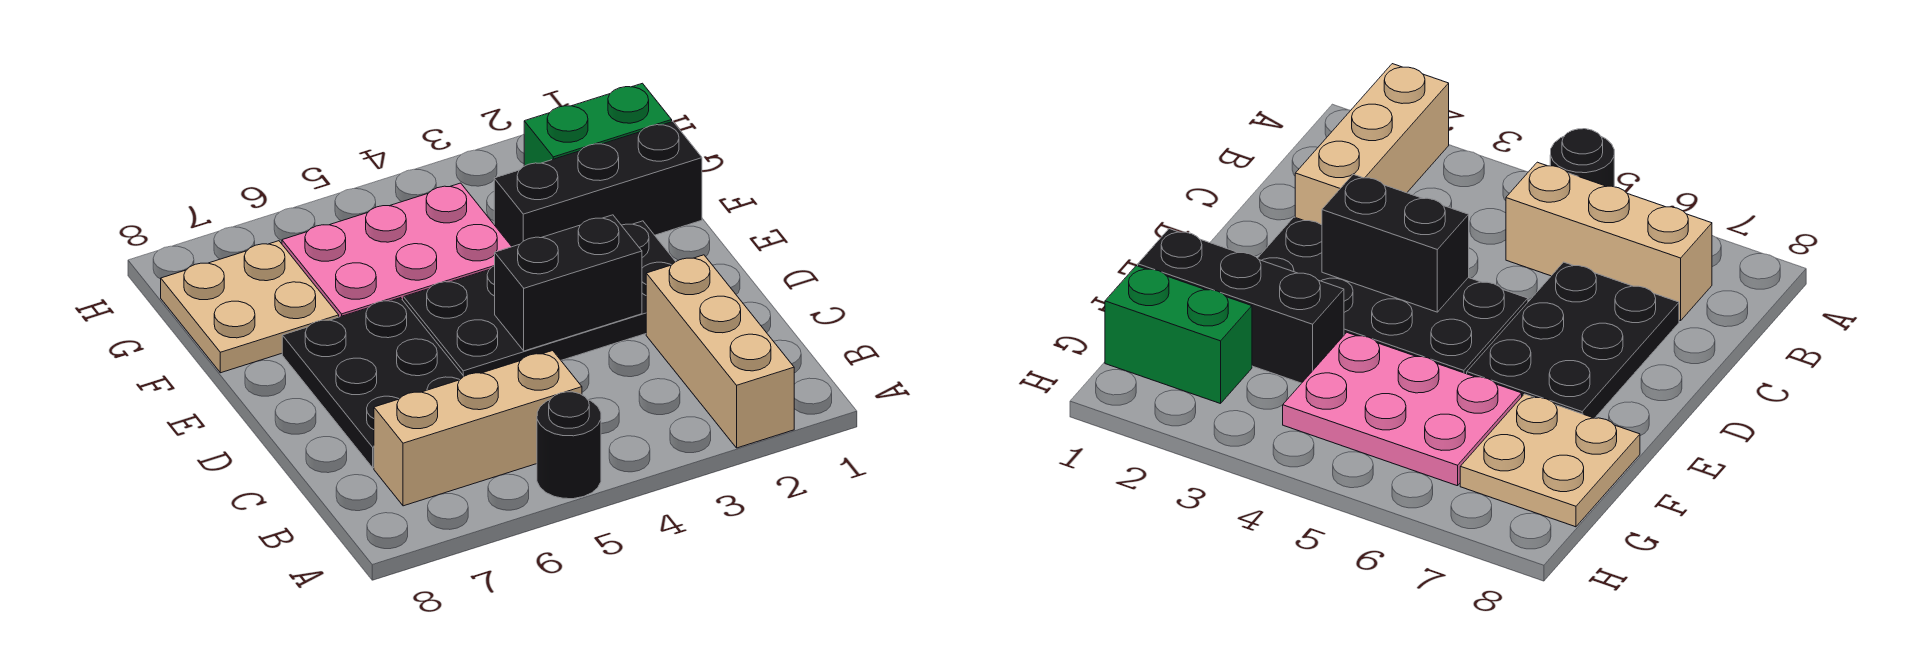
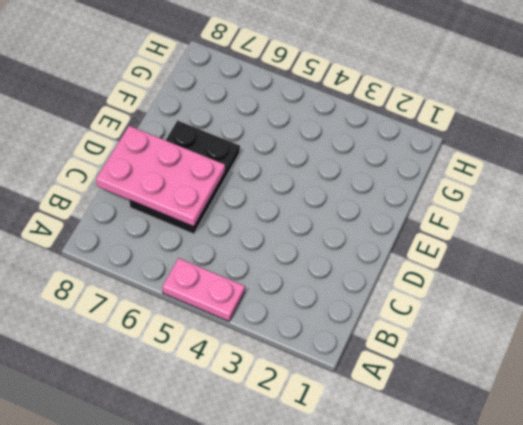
pink 1x2 plate [162,258,245,321] -> black 1x1 round brick [537,392,601,499]
pink 2x3 plate [96,126,225,227] -> pink 2x3 plate moved to [282,183,512,317]
none -> tan 1x3 brick [646,255,794,448]
none -> tan 1x3 brick [374,351,582,506]

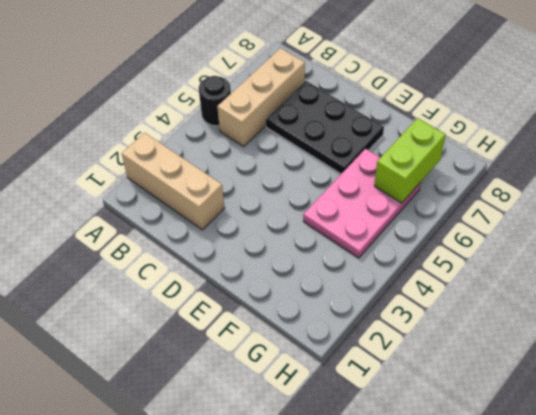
lime 1x2 brick [374,118,446,203] -> none
none -> black 2x4 plate [404,221,676,376]
none -> black 1x3 brick [494,122,702,247]

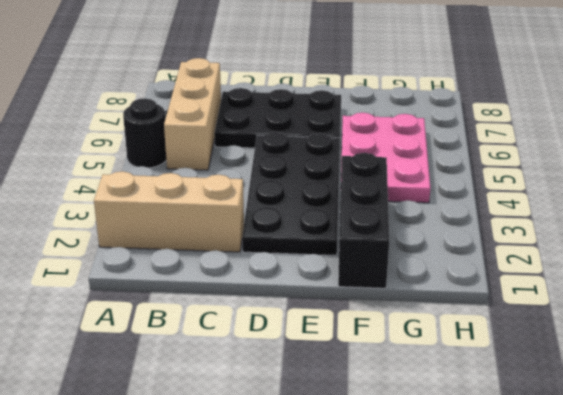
none -> tan 2x2 plate [161,241,339,373]
none -> green 1x2 brick [524,83,672,166]

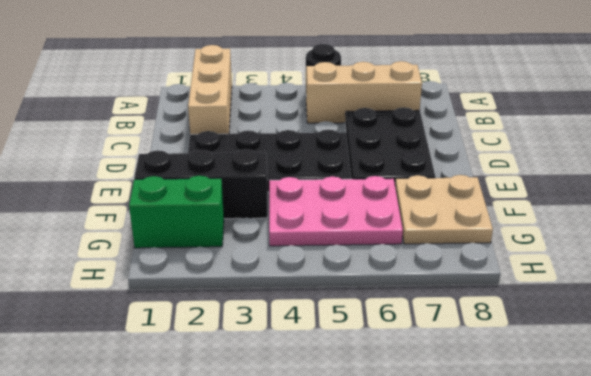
none -> black 1x2 brick [495,215,642,351]

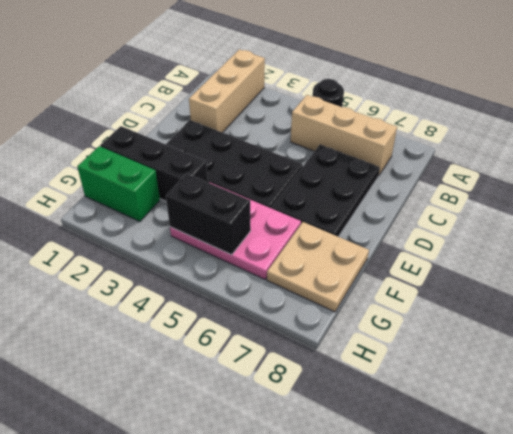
black 1x2 brick [166,173,251,255] -> black 1x2 brick moved to [495,215,642,351]

